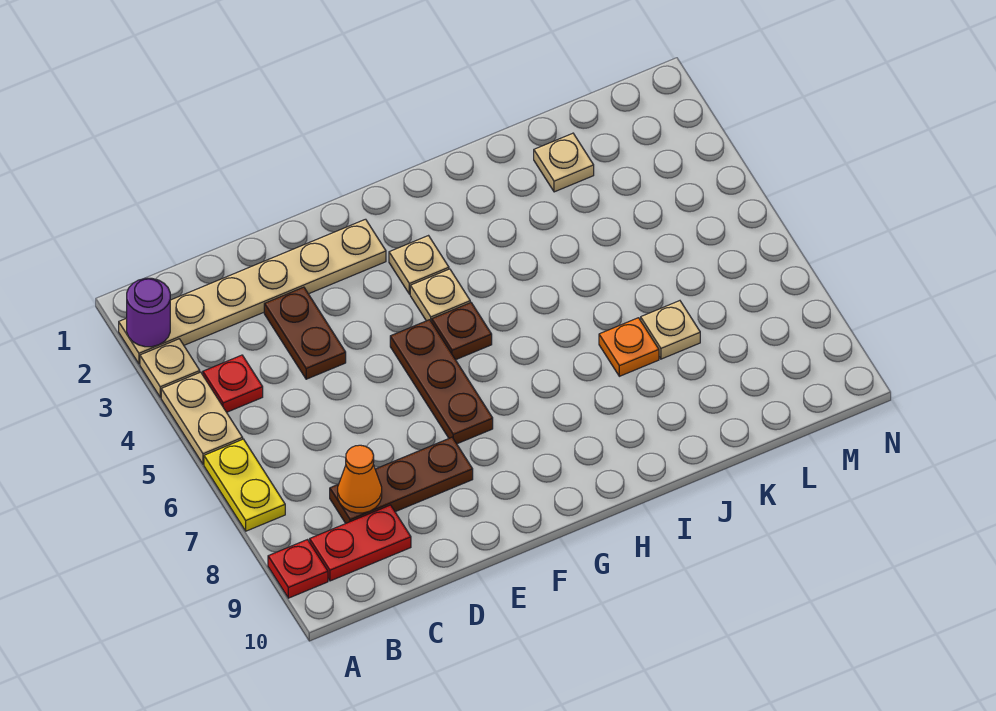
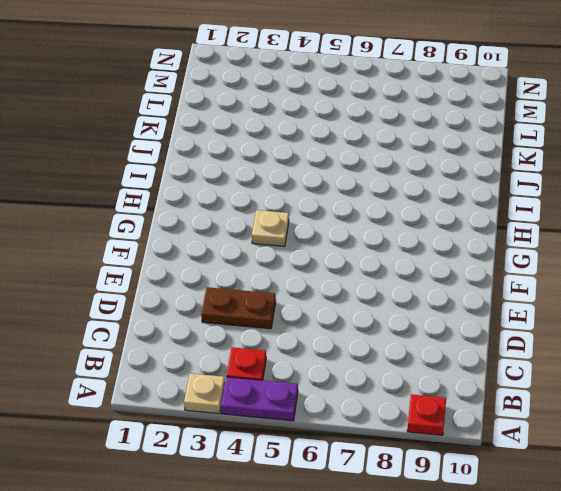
purple 1x2 plate [221,377,298,421] -> tan 1x2 plate [161,372,243,464]
none -> tan 1x6 plate [119,219,386,364]
none -> yellow 1x2 plate [204,439,285,531]
none -> red 1x2 plate [310,505,411,581]

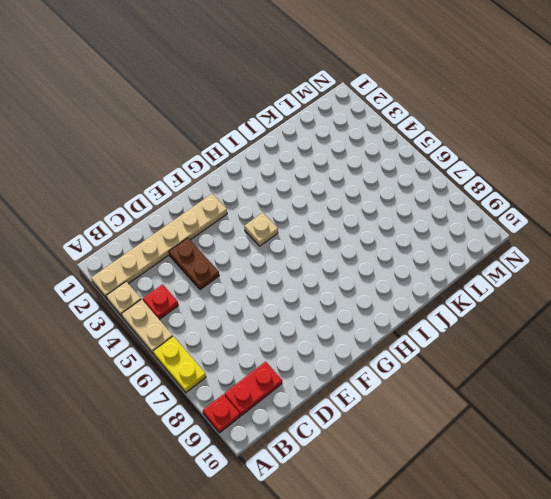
none -> brown 1x3 plate [330,437,473,523]
none -> brown 1x3 plate [390,320,493,444]
none -> tan 1x1 plate [389,236,449,294]

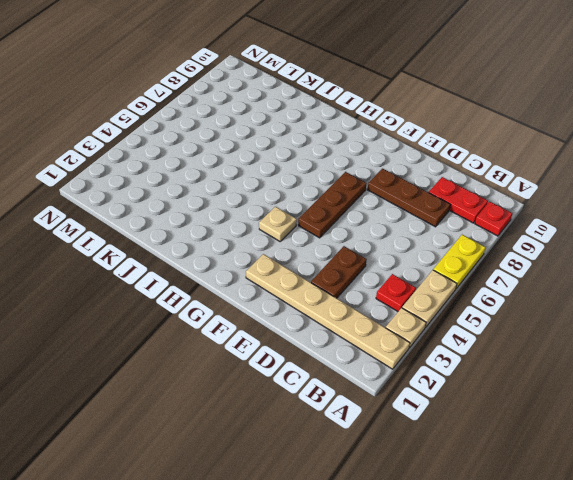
none -> tan 1x1 plate [389,236,449,294]
none -> brown 1x1 plate [432,302,492,360]
none -> orange 1x1 plate [599,318,659,376]

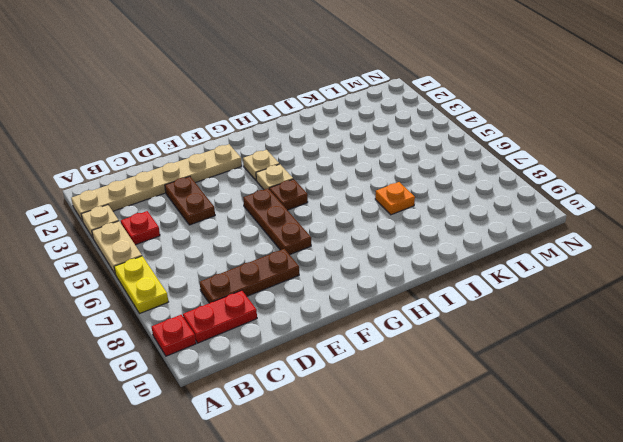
none -> tan 1x1 plate [534,133,594,192]
none -> tan 1x1 plate [641,301,700,359]
none -> purple 1x1 round brick [127,278,170,347]

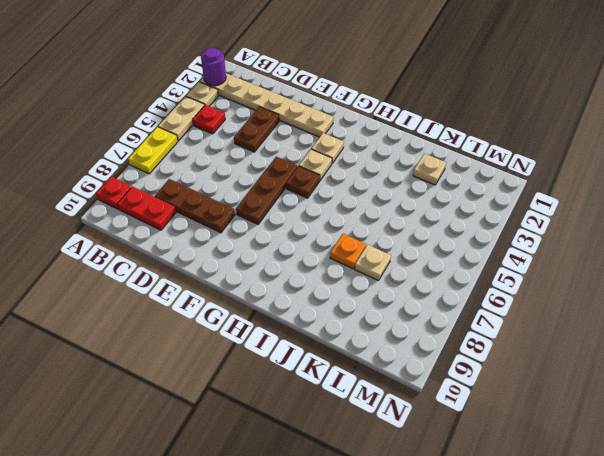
none -> orange 1x1 cone [338,445,382,513]

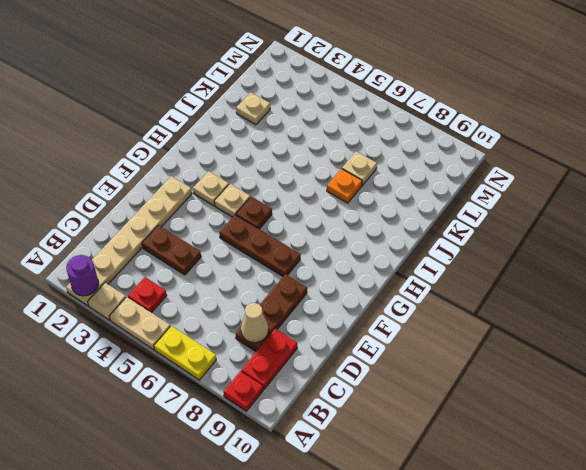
tan 1x1 cone [241,303,268,343] -> orange 1x1 cone [338,445,382,513]

